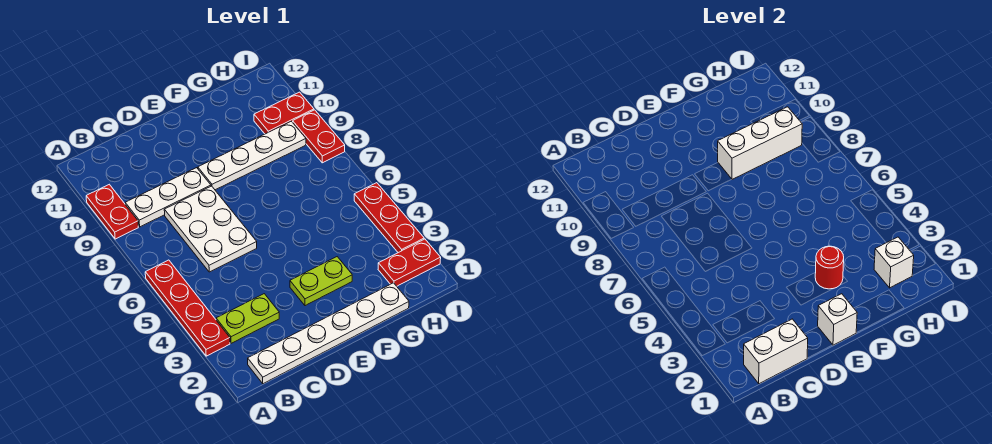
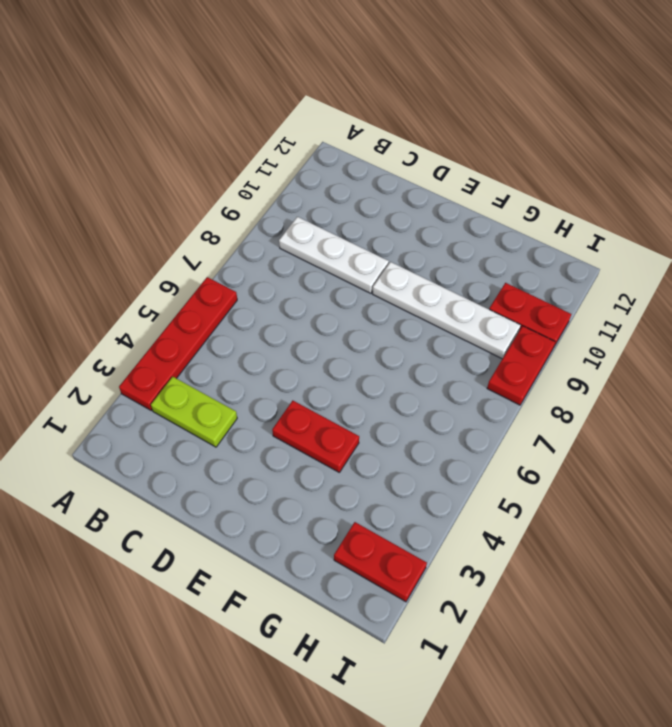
red 1x2 plate [272,401,359,472] -> red 1x2 plate turned to [86,184,138,239]
none -> white 1x6 plate [248,283,409,384]
none -> white 2x3 plate [164,186,257,272]
none -> lime 1x2 plate [290,257,352,306]

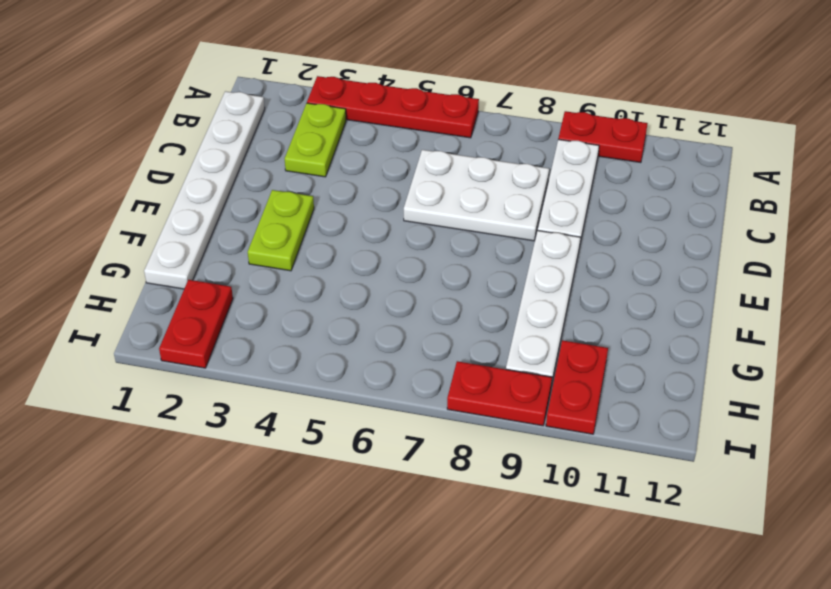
none -> red 1x3 plate [354,183,424,253]
none -> white 1x2 brick [744,319,808,384]
none -> white 1x1 brick [818,294,857,345]

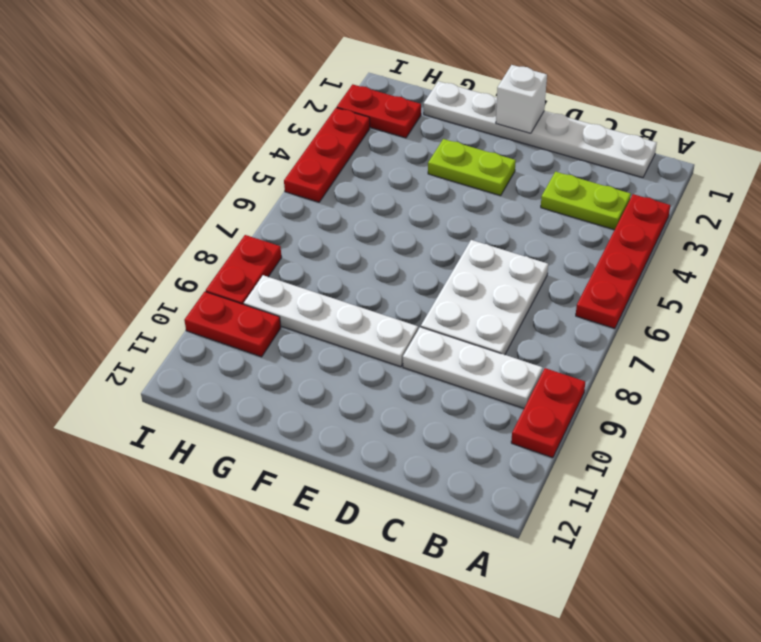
none -> white 1x2 brick [744,319,808,384]
none -> red 1x1 round brick [815,246,844,289]
none -> white 1x3 brick [718,107,802,179]

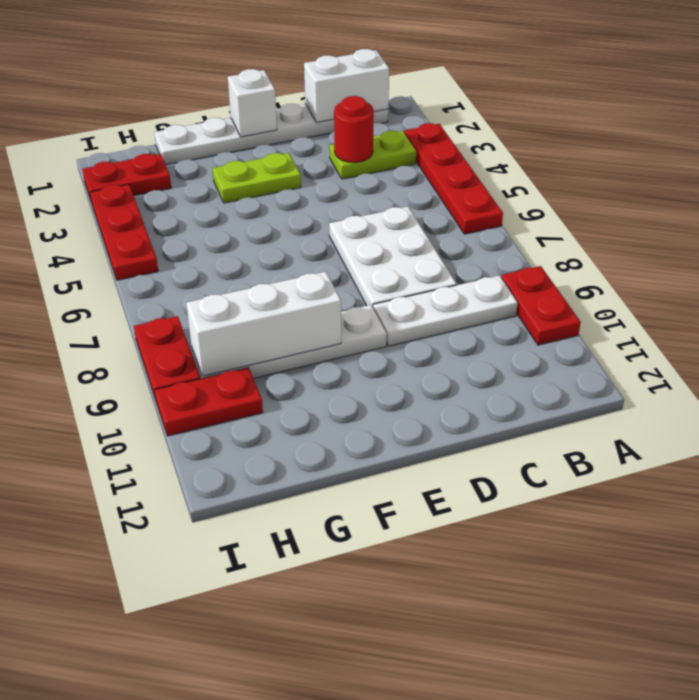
red 1x1 round brick [334,96,374,163] -> red 1x1 round brick moved to [815,246,844,289]
none -> white 1x1 brick [874,237,914,288]

